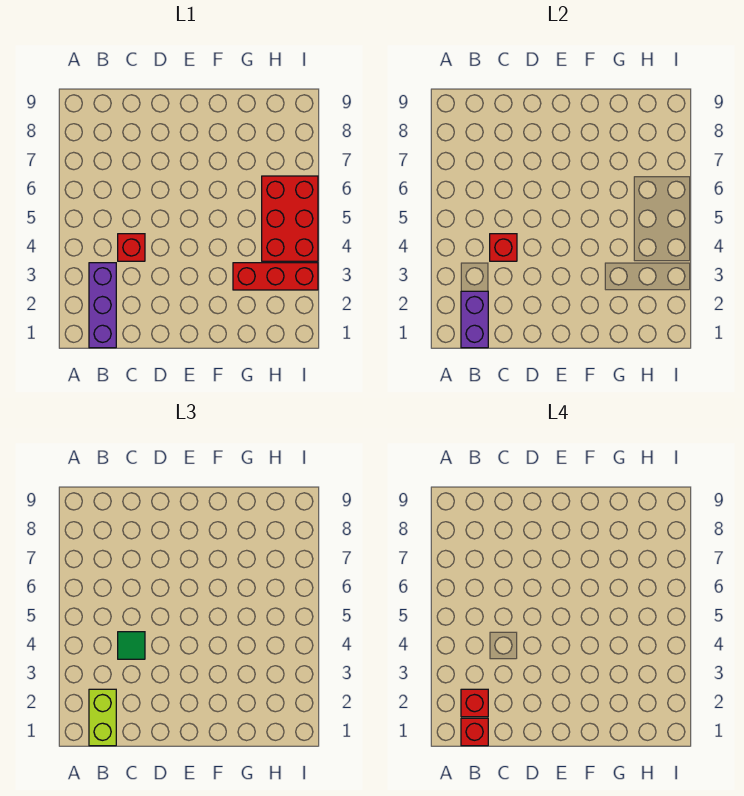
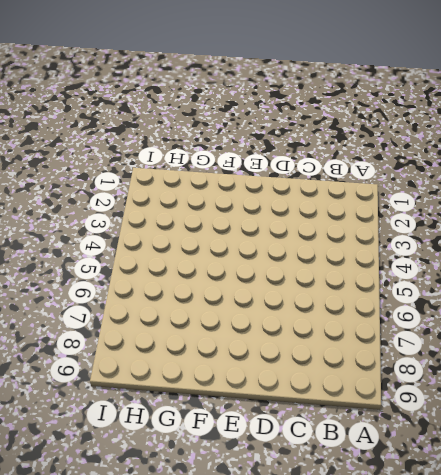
none -> purple 1x3 brick [89,263,116,348]
none -> red 1x1 brick [118,234,145,261]

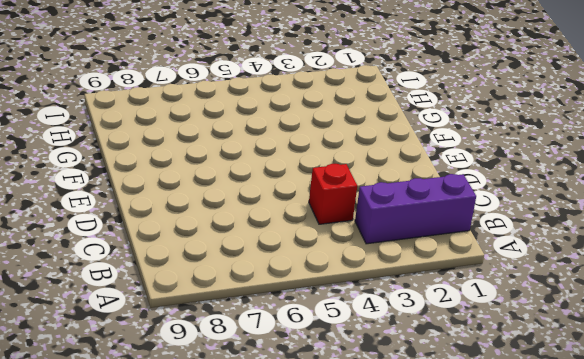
none -> red 1x3 brick [233,263,318,290]
none -> red 2x3 brick [262,176,318,261]

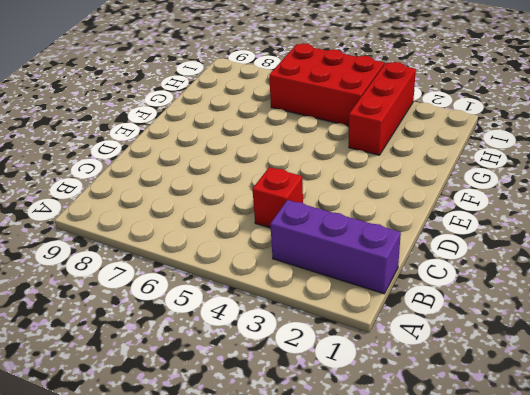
none -> purple 1x2 brick [461,291,488,348]
none -> red 1x1 brick [490,234,517,261]

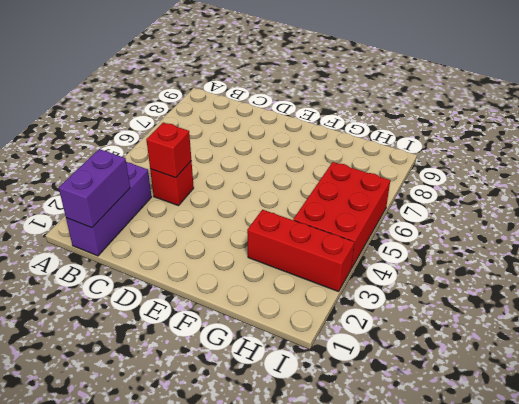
none -> lime 1x2 brick [89,689,116,746]
none -> green 1x1 tile [118,632,145,659]

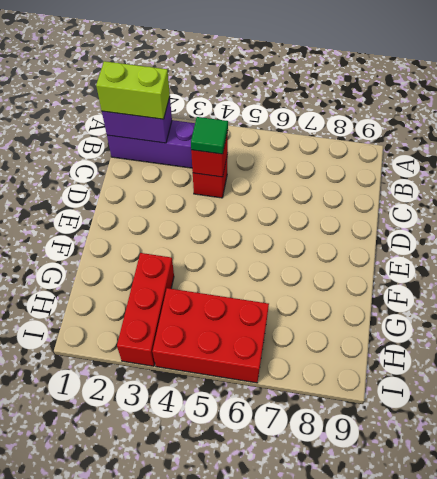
none -> red 1x1 brick [461,718,488,746]
none -> red 1x1 brick [461,689,488,717]

